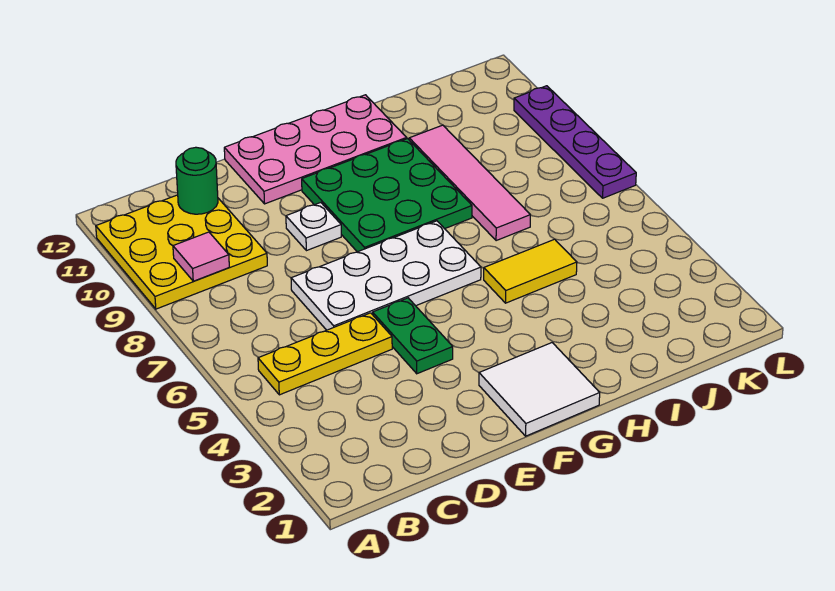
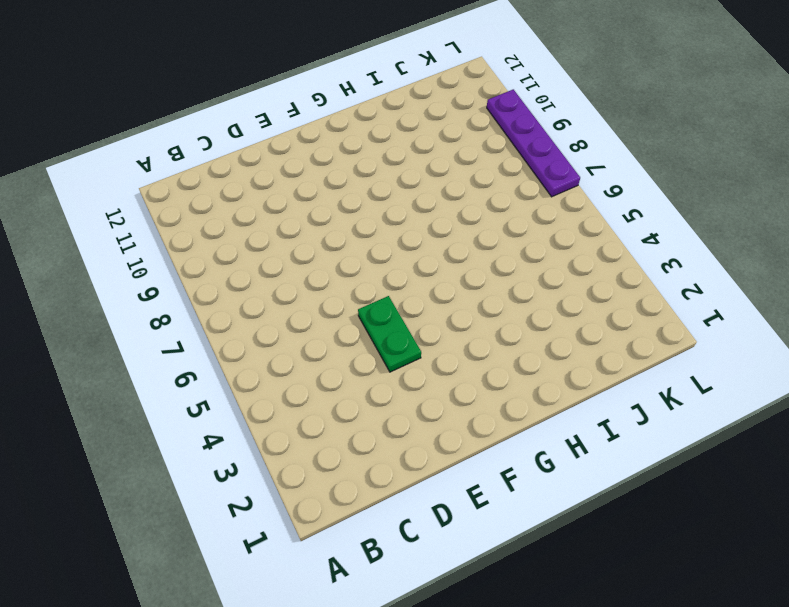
none -> yellow 3x3 plate [96,195,267,309]
none -> yellow 1x3 plate [258,313,392,395]
none -> white 2x4 plate [291,221,481,330]

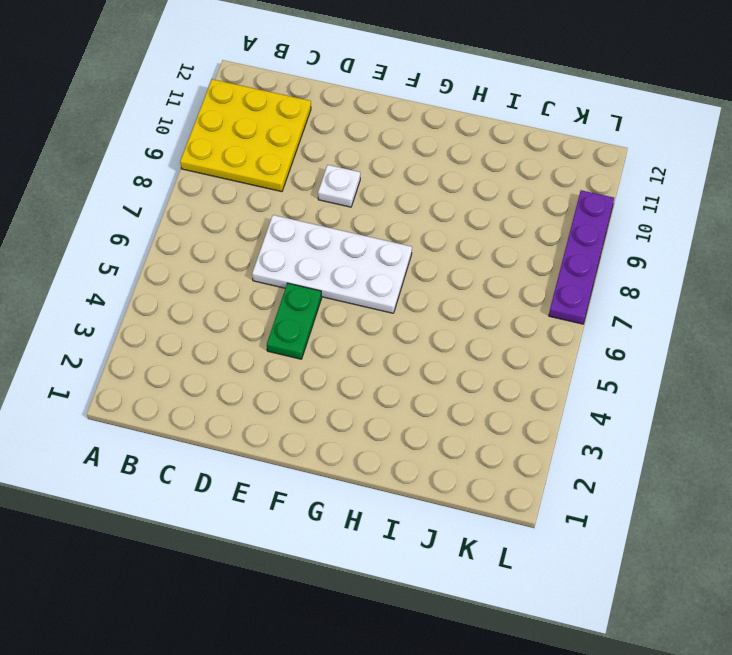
none -> yellow 1x3 plate [258,313,392,395]
none -> pink 2x4 plate [224,95,407,204]
none -> white 2x2 tile [479,343,600,436]

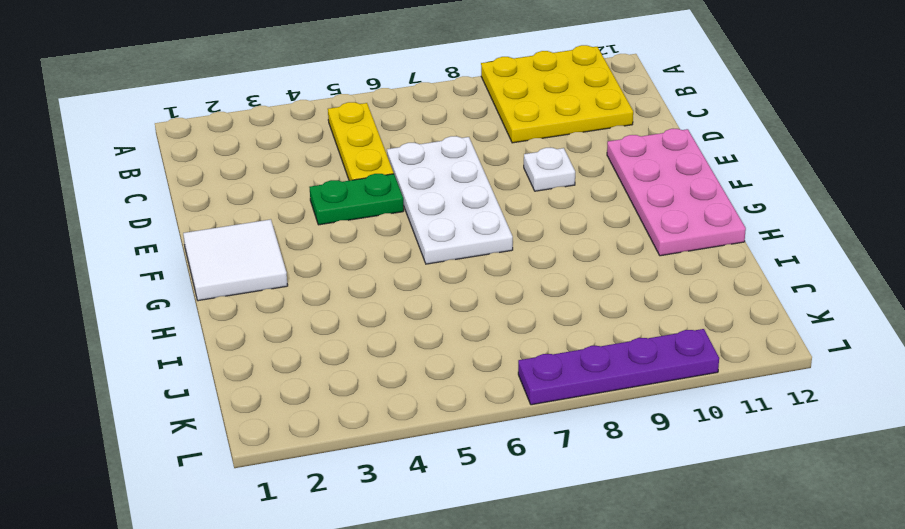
none -> green 3x3 plate [302,139,472,252]
none -> yellow 1x2 tile [484,239,577,303]
none -> pink 1x4 tile [409,125,530,241]

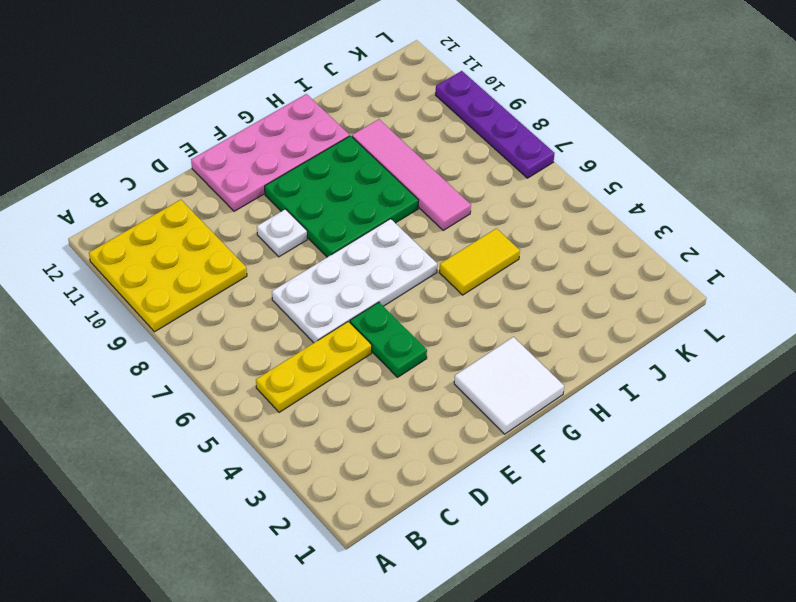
none -> pink 1x1 tile [173,232,229,281]
none -> green 1x1 round brick [176,147,218,214]

